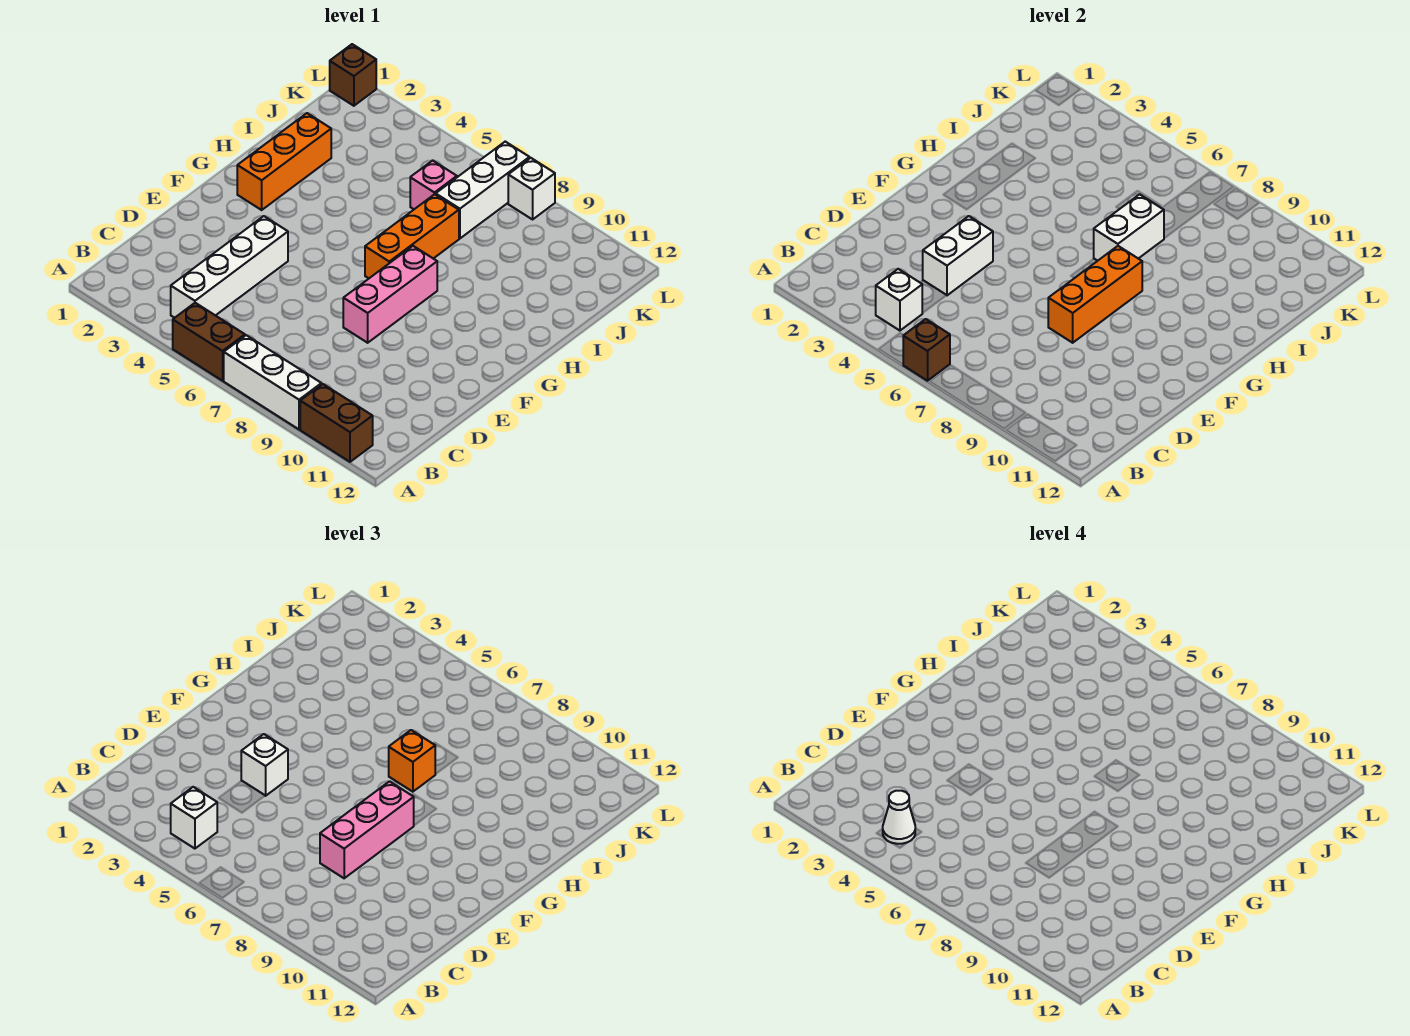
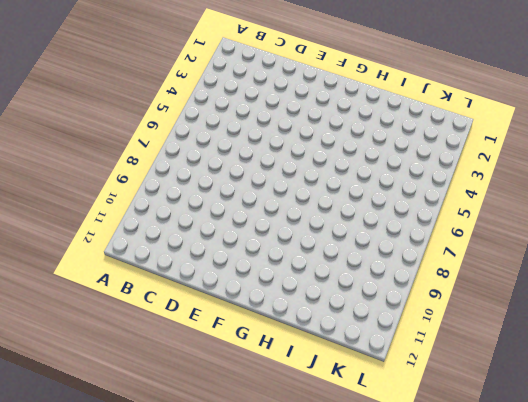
none -> brown 1x2 brick [173,303,245,381]
none -> white 1x3 brick [224,335,322,429]
none -> brown 1x2 brick [300,384,373,462]

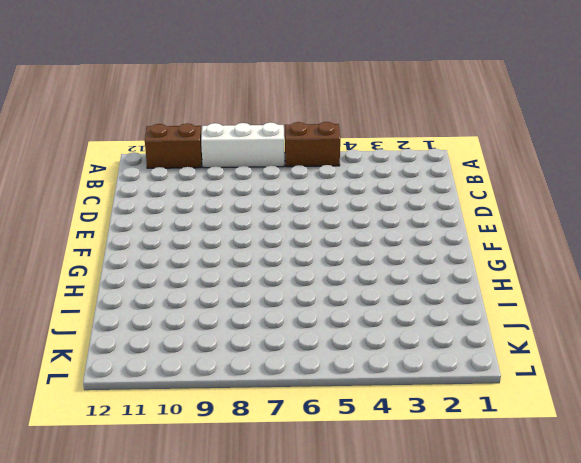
none -> white 1x4 brick [171,216,288,318]
none -> pink 1x3 brick [343,246,437,343]
none -> orange 1x3 brick [237,113,331,210]

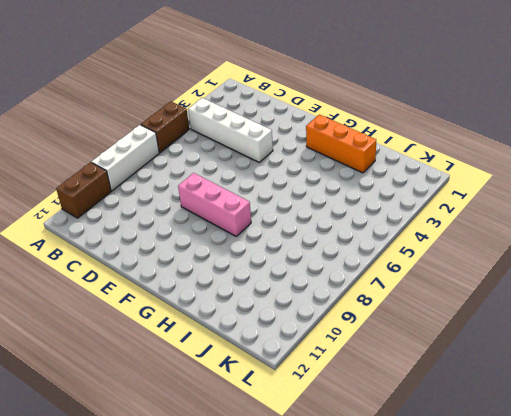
none -> orange 1x3 brick [365,194,459,278]
none -> pink 1x1 brick [410,161,457,209]
none -> white 1x3 brick [436,142,530,238]

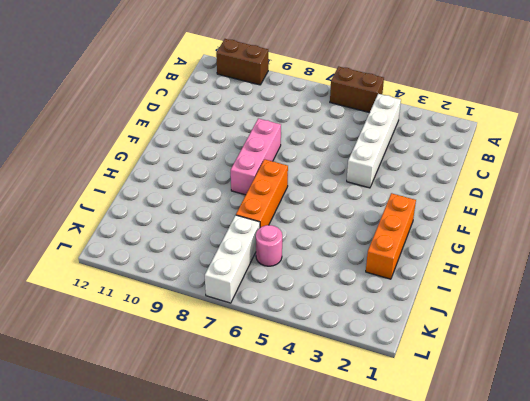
pink 1x1 round brick [256,225,282,266] -> pink 1x1 brick [410,161,457,209]
none -> white 1x3 brick [224,335,322,429]
none -> brown 1x1 brick [330,44,376,106]
none -> white 1x1 brick [508,158,555,219]

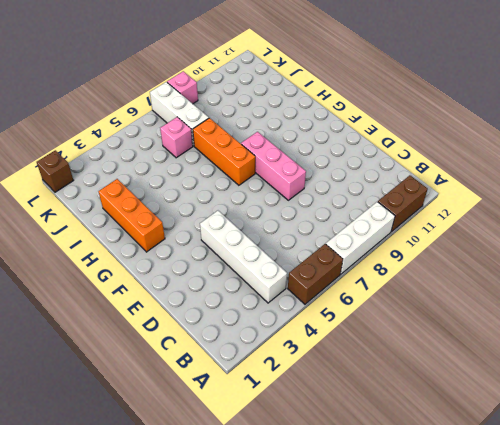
pink 1x1 brick [167,71,198,104] -> white 1x1 brick [508,158,555,219]
none -> brown 1x1 brick [903,319,950,381]
none -> white 1x1 brick [876,269,922,331]
none -> white 1x2 brick [923,216,993,295]

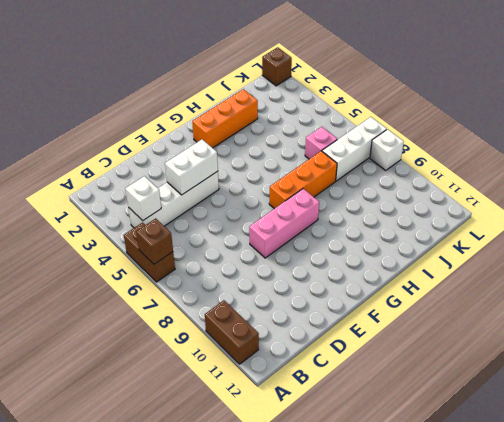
none -> white 1x3 brick [224,335,322,429]
none -> orange 1x3 brick [1048,246,1142,343]
none -> white 1x2 brick [1094,194,1164,261]

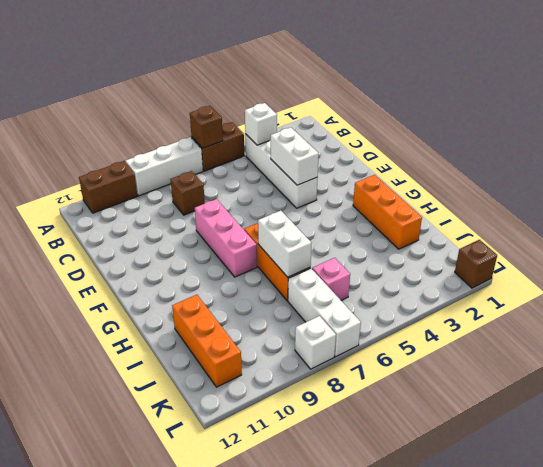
brown 1x1 brick [170,171,205,215] -> none
orange 1x3 brick [172,295,242,387] -> orange 1x3 brick moved to [1048,246,1142,343]
none -> white 1x1 brick [171,787,217,849]
none -> pink 1x3 brick [320,781,414,878]
none -> white 1x1 brick [241,734,288,796]

